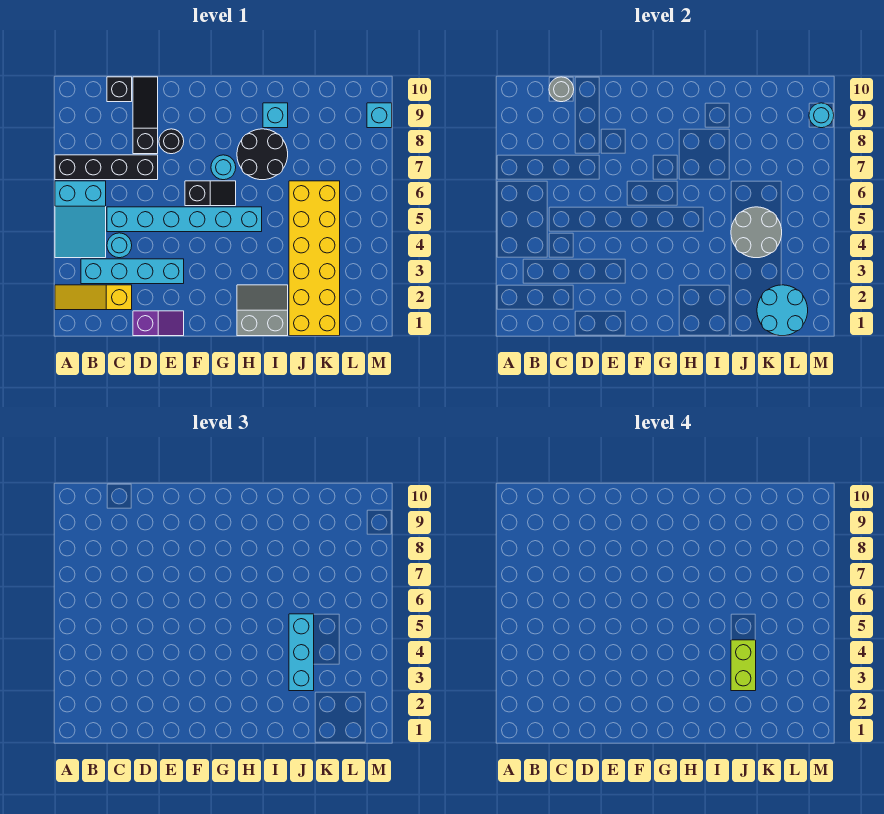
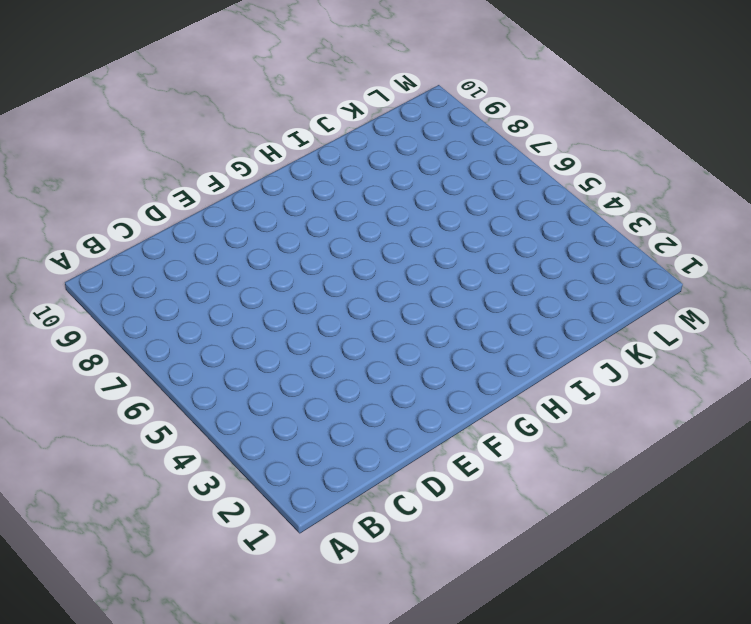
none -> yellow 1x3 slope [55,285,132,310]
none -> cyan 2x3 slope [55,181,106,258]
none -> black 1x4 brick [55,155,158,180]

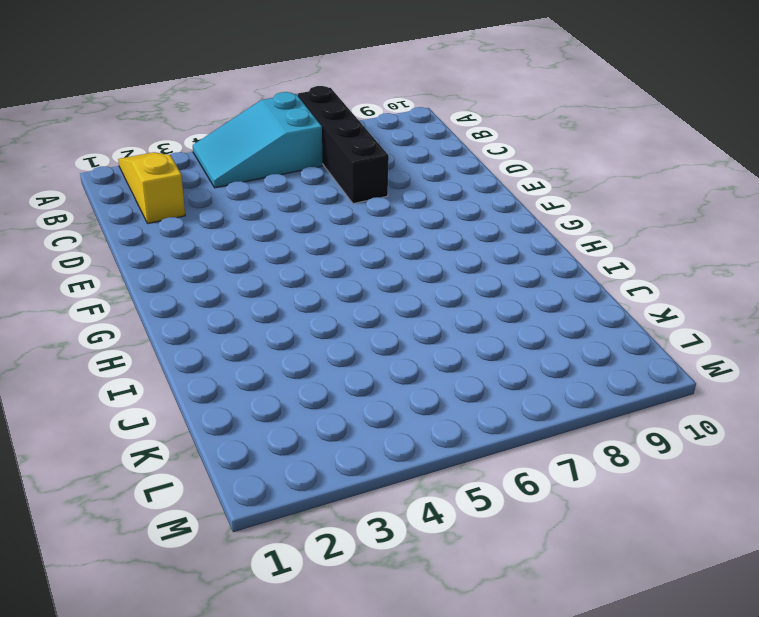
none -> cyan 1x4 brick [81,259,184,284]
none -> cyan 1x1 round brick [107,233,132,258]
none -> cyan 1x6 brick [107,207,262,232]

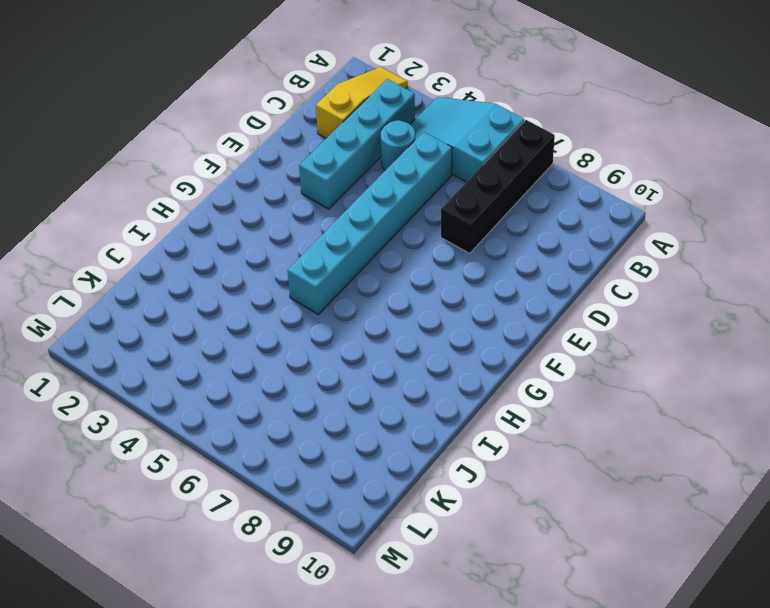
none -> black 1x1 brick [107,77,132,102]
none -> purple 1x2 slope [133,311,184,336]
none -> black 1x3 slope [133,77,158,154]

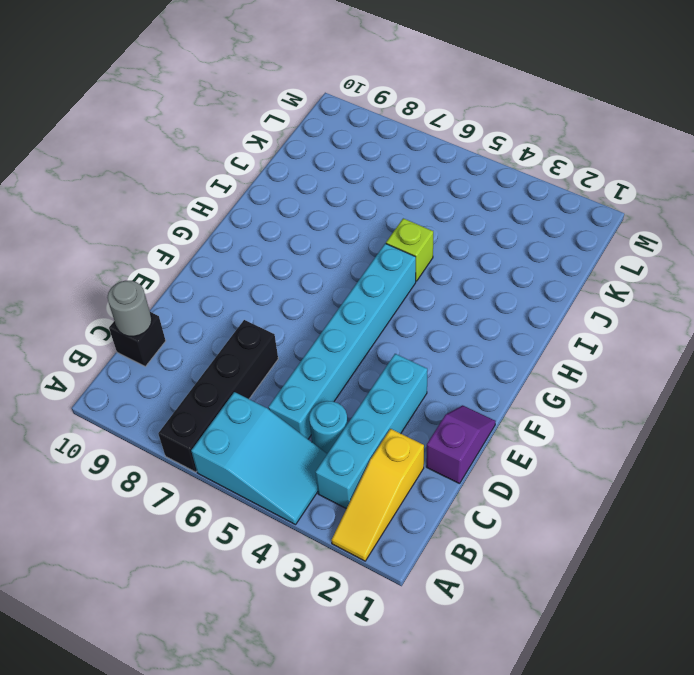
lime 1x1 brick [386,218,433,281] -> none
none -> black 1x3 slope [133,77,158,154]
none -> black 1x1 round brick [159,129,184,154]
none -> black 1x2 slope [185,181,236,206]

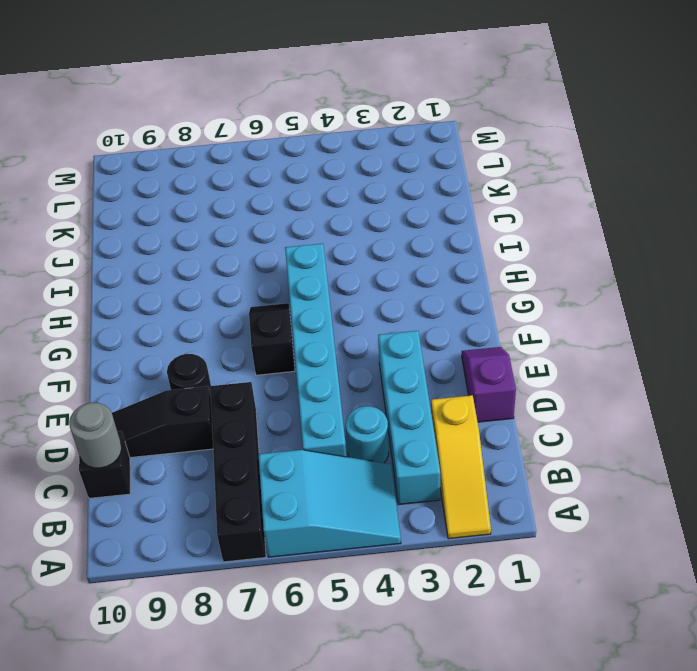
none -> cyan 1x1 round brick [211,155,236,180]
none -> grey 2x2 slope [237,285,288,336]
none -> black 2x2 round brick [237,129,288,180]

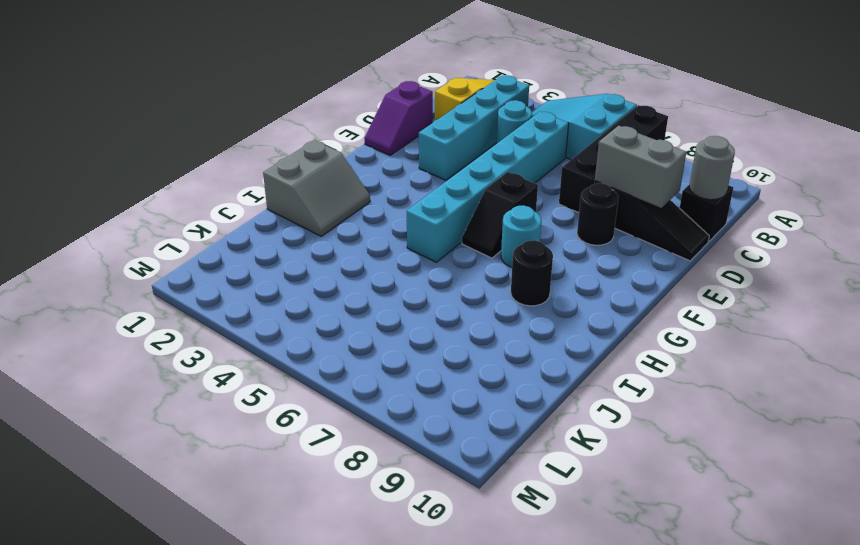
grey 1x2 brick [595,126,686,208] -> none
black 1x1 round brick [511,240,553,306] -> black 2x2 round brick [237,129,288,180]
none -> cyan 1x1 brick [263,103,288,128]
none -> yellow 2x6 brick [289,181,340,336]
none -> cyan 1x1 brick [367,103,392,128]

